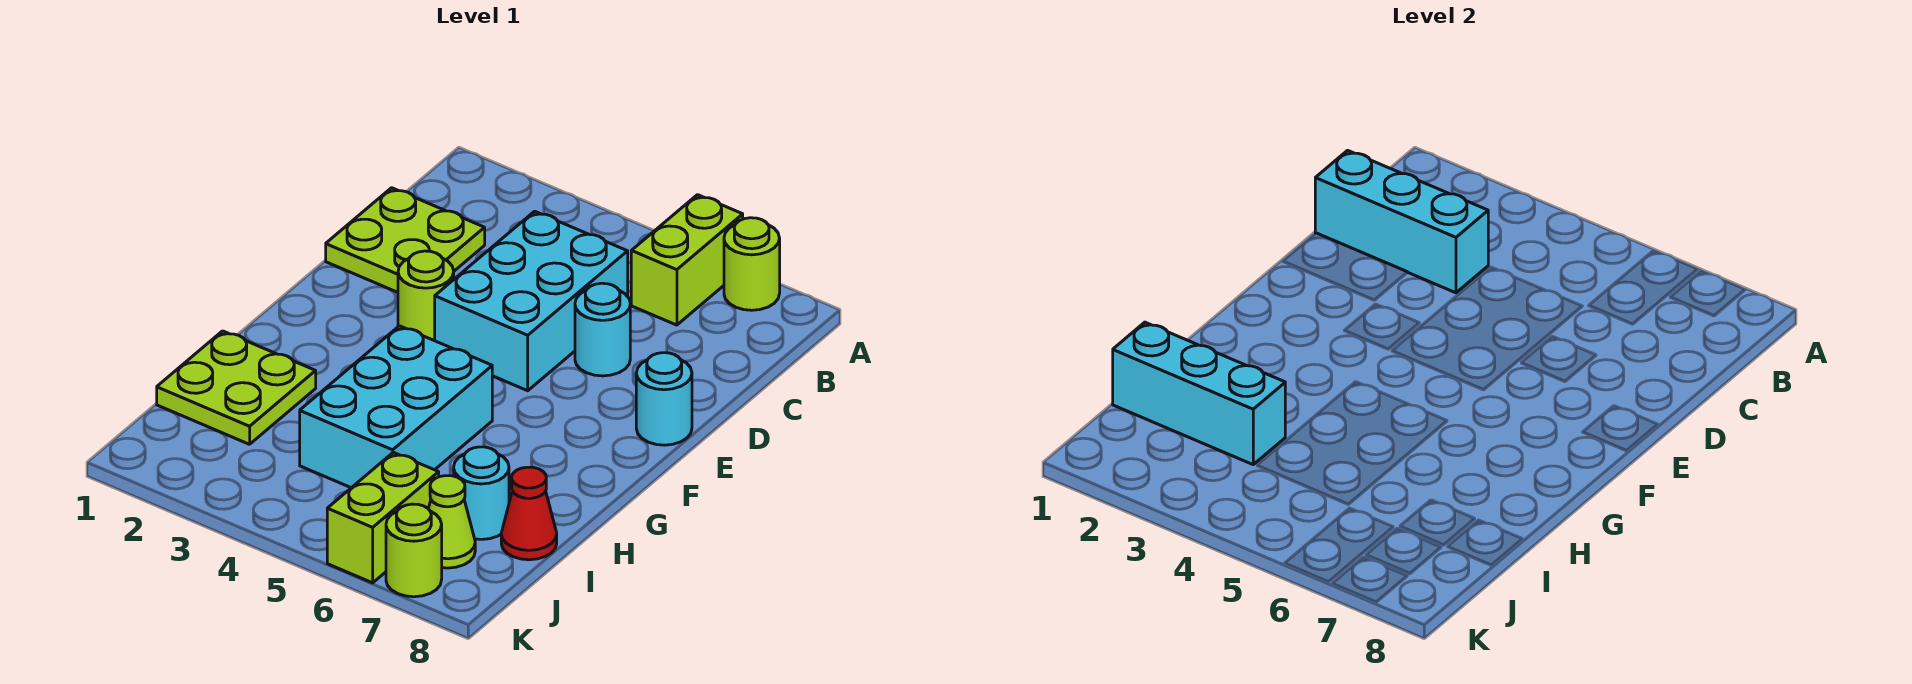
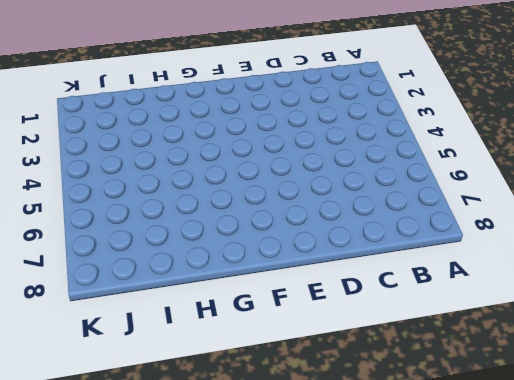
none -> lime 1x2 brick [631,195,743,325]
none -> lime 1x1 round brick [724,218,780,310]
none -> lime 2x2 plate [326,188,485,292]

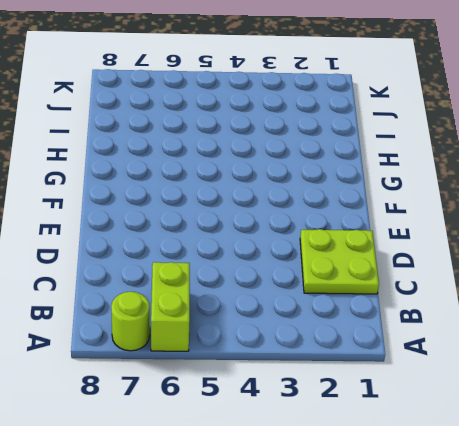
none -> cyan 2x3 brick [435,211,628,391]
none -> cyan 1x1 round brick [575,283,630,376]
none -> lime 1x1 round brick [398,251,454,341]

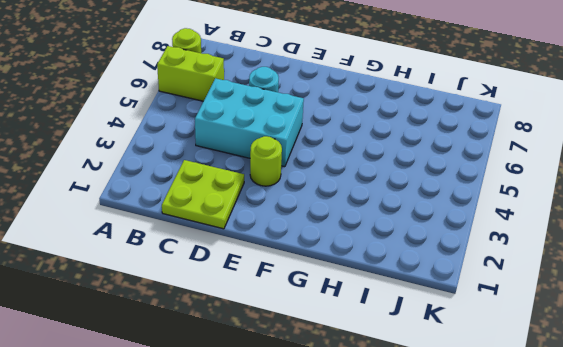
none -> cyan 1x1 round brick [636,353,692,445]
none -> cyan 2x3 brick [300,326,492,488]
none -> lime 2x2 plate [157,331,316,444]

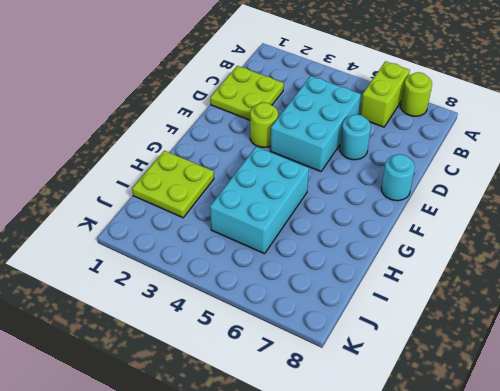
none -> cyan 1x1 round brick [454,447,509,539]
none -> red 1x1 cone [501,467,557,560]
none -> lime 1x2 brick [327,452,439,583]

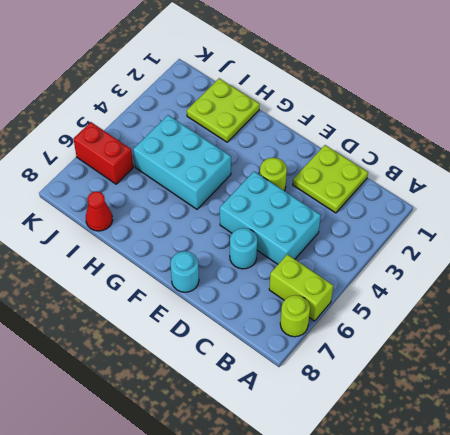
red 1x2 brick [74,122,133,184] -> lime 1x2 brick [327,452,439,583]
none -> cyan 1x1 round brick [454,447,509,539]
none -> lime 1x1 cone [428,476,475,568]
none -> lime 1x1 round brick [386,504,442,597]

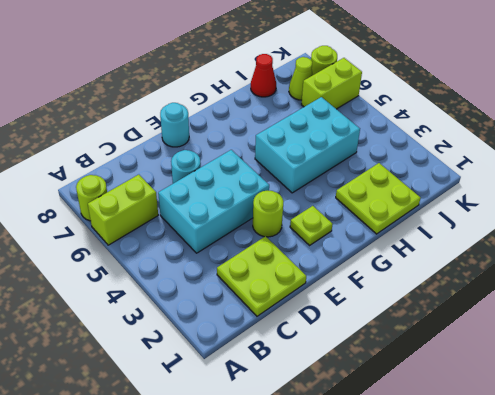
lime 1x1 plate [290,206,333,245] -> none
none -> cyan 1x1 round brick [454,447,509,539]
none -> cyan 1x3 brick [1315,150,1488,293]
none -> cyan 1x3 brick [1113,322,1285,464]

